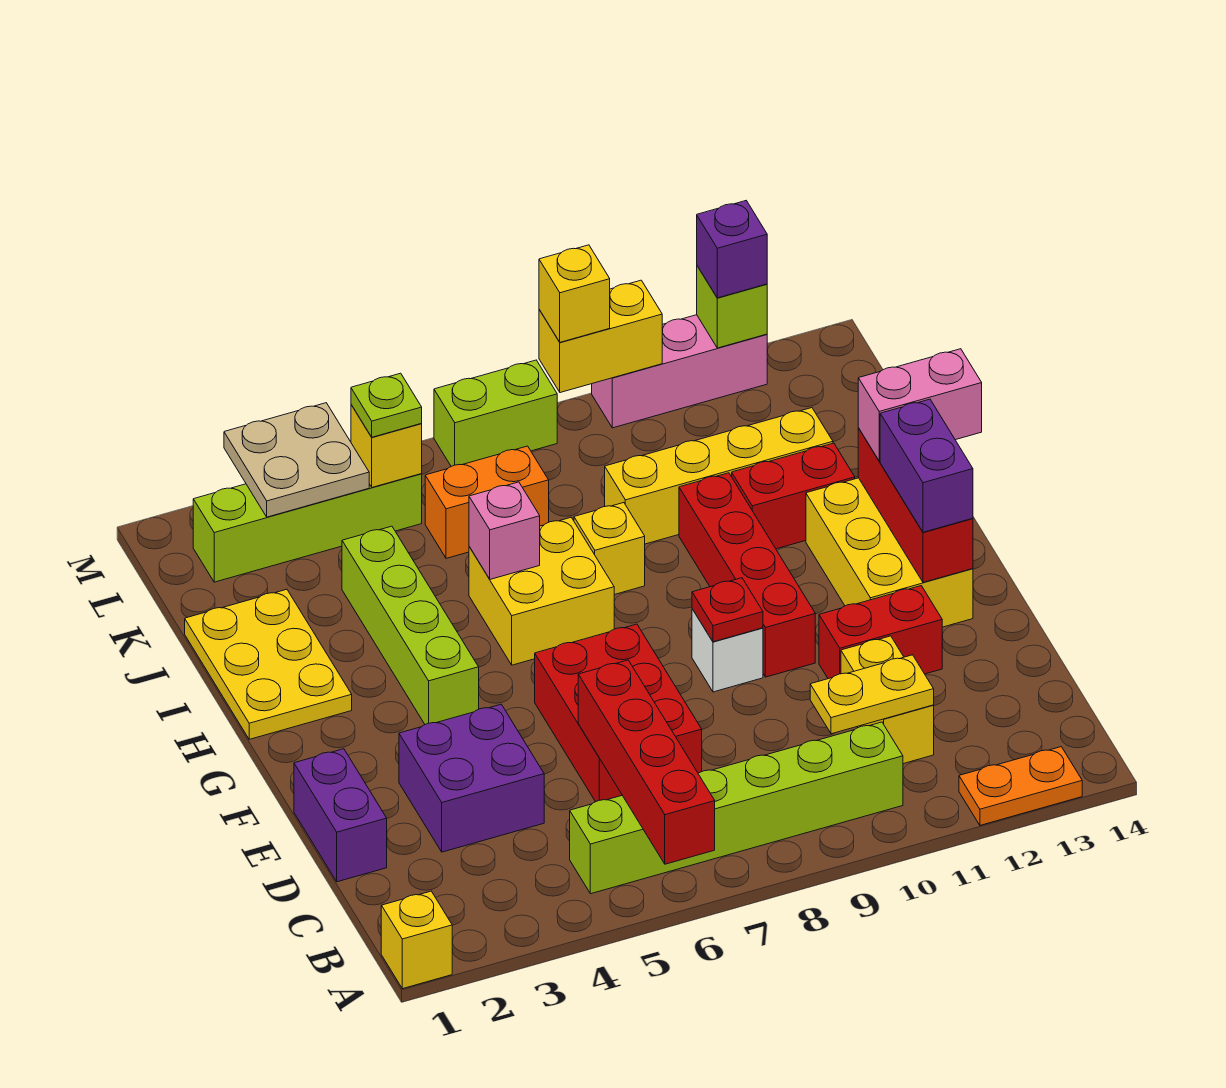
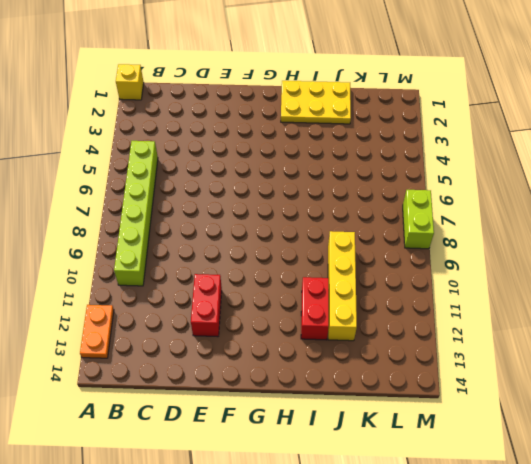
none -> yellow 1x2 brick [841,636,934,764]
none -> purple 1x2 brick [294,749,387,882]
none -> purple 2x2 brick [399,704,544,852]
none -> red 2x3 brick [535,624,702,802]

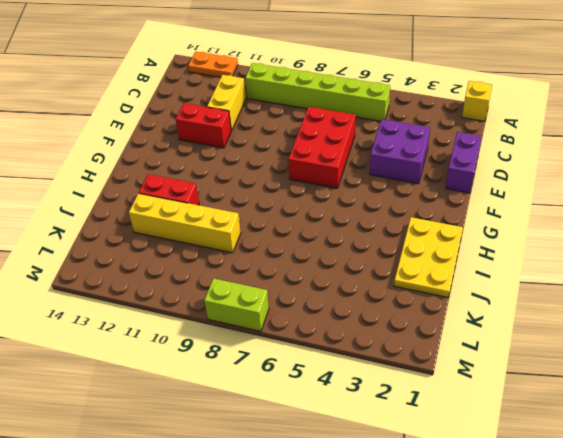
none -> white 1x1 brick [692,609,763,692]
none -> red 1x4 brick [679,473,815,677]
none -> yellow 2x3 brick [806,478,973,627]
none -> lime 1x4 brick [342,526,479,724]

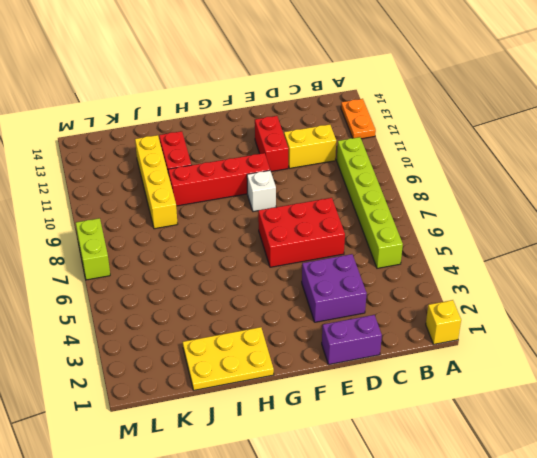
none -> yellow 2x3 brick [806,478,973,627]
none -> lime 1x4 brick [342,526,479,724]
none -> yellow 2x2 brick [469,518,614,665]
none -> yellow 1x1 brick [574,503,645,595]

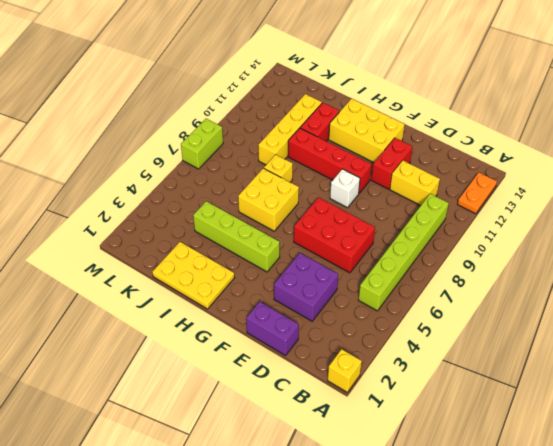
none -> orange 1x2 brick [425,446,549,558]
none -> lime 1x4 brick [193,474,422,582]
none -> pink 1x3 brick [592,315,767,428]
none -> red 1x4 brick [578,660,715,864]

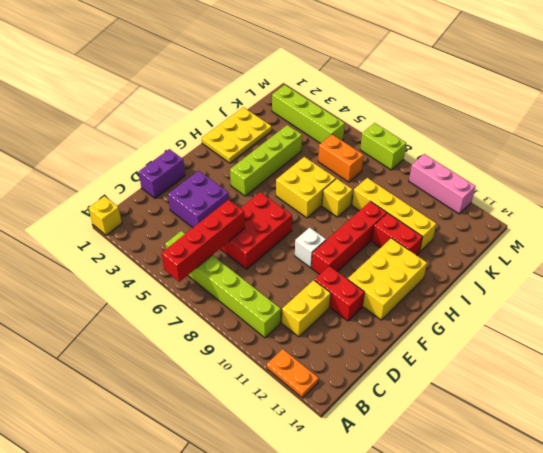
none -> yellow 1x2 plate [810,655,934,734]
none -> red 1x1 plate [692,578,763,642]
none -> red 1x3 brick [858,428,973,582]
none -> pink 1x1 brick [469,482,540,579]

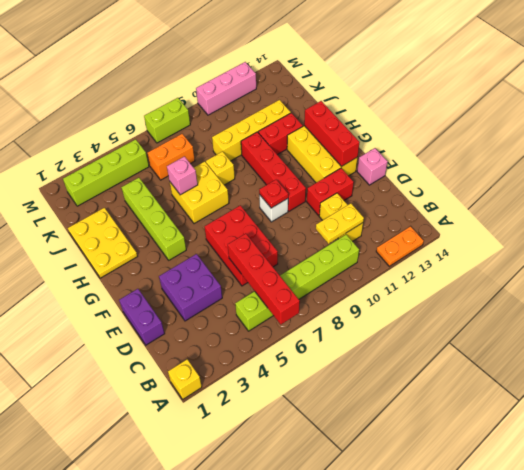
pink 1x1 brick [357,148,388,185] -> none
none -> tan 2x2 plate [224,403,369,517]
none -> yellow 1x1 brick [351,405,422,487]
none -> yellow 1x2 brick [539,280,662,393]
none -> lime 1x1 brick [697,266,767,348]

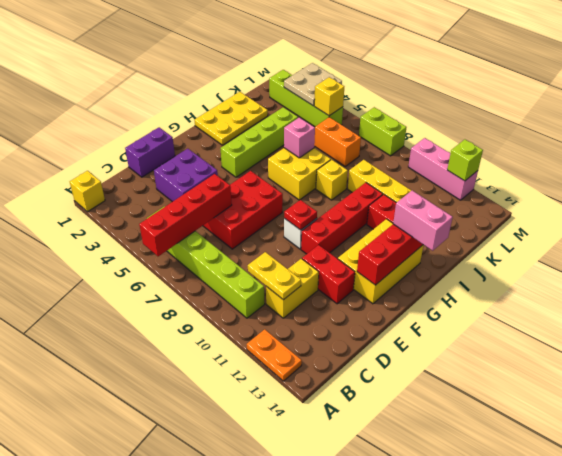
none -> yellow 1x2 brick [539,280,662,393]
none -> purple 1x2 brick [880,399,973,532]
none -> lime 1x1 plate [351,373,422,437]
none -> yellow 1x1 brick [539,245,610,342]

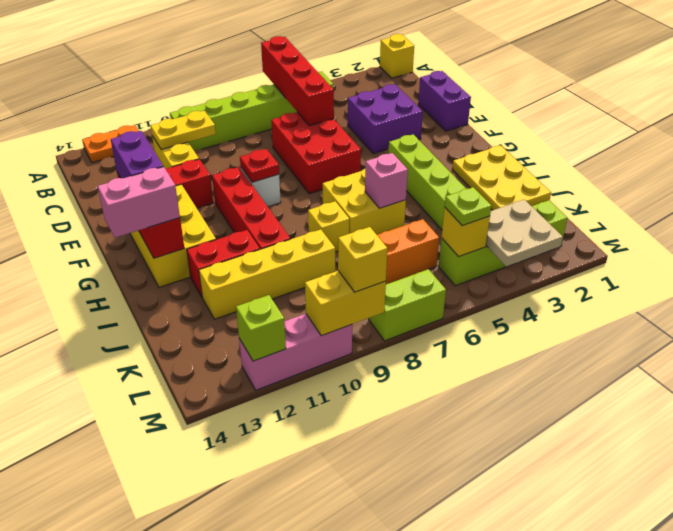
none -> purple 1x1 brick [697,201,767,298]

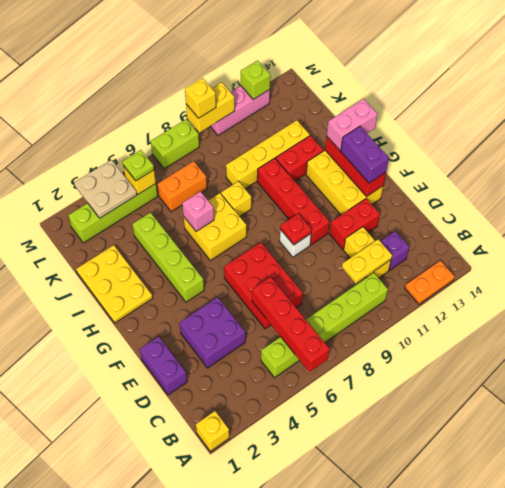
purple 1x1 brick [380,231,409,270] -> purple 1x1 brick moved to [697,201,767,298]

